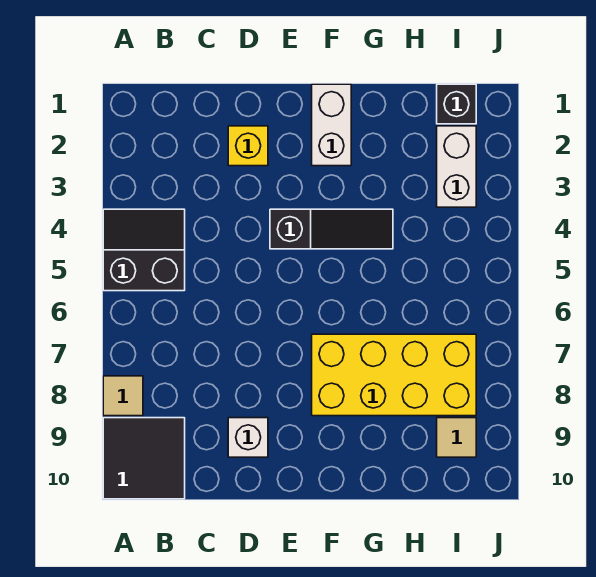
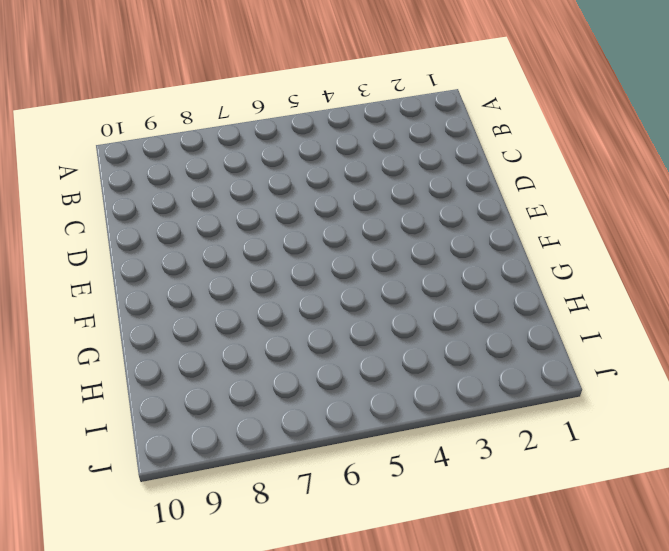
none -> black 2x2 slope [103,209,185,291]
none -> tan 1x1 tile [103,376,143,416]

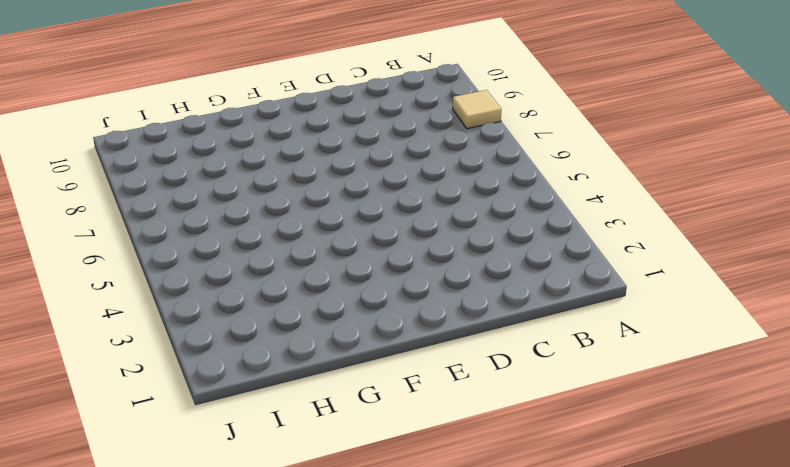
none -> black 2x2 slope [103,209,185,291]
none -> black 2x2 tile [103,418,185,499]

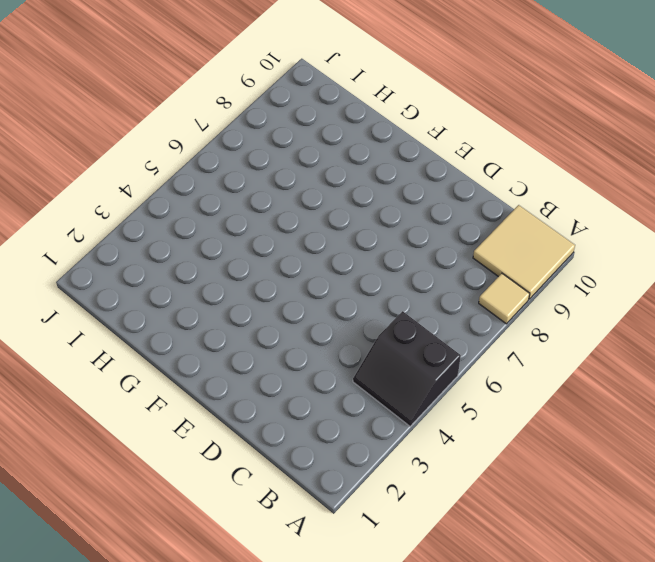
tan 2x2 tile [473,205,575,299] -> black 2x2 tile [103,418,185,499]
none -> yellow 1x1 brick [228,126,268,166]
none -> white 1x1 brick [228,418,268,457]

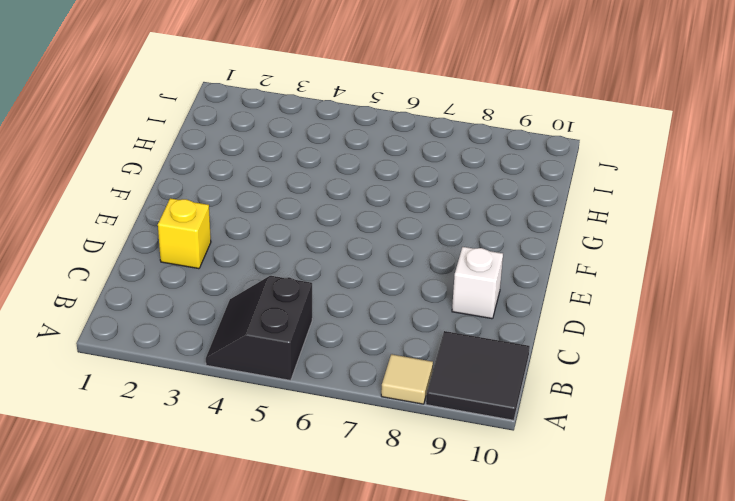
none -> black 1x3 slope [270,209,393,249]
none -> white 1x2 brick [312,84,351,166]

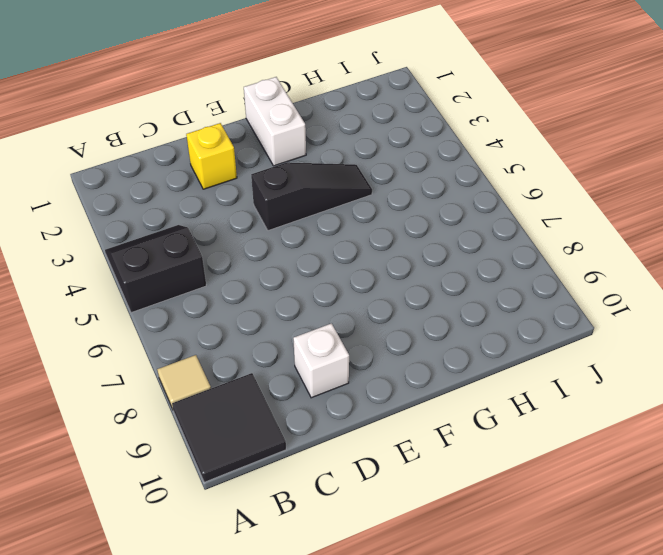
none -> yellow 2x4 brick [312,334,476,416]
none -> black 1x1 brick [437,84,476,124]

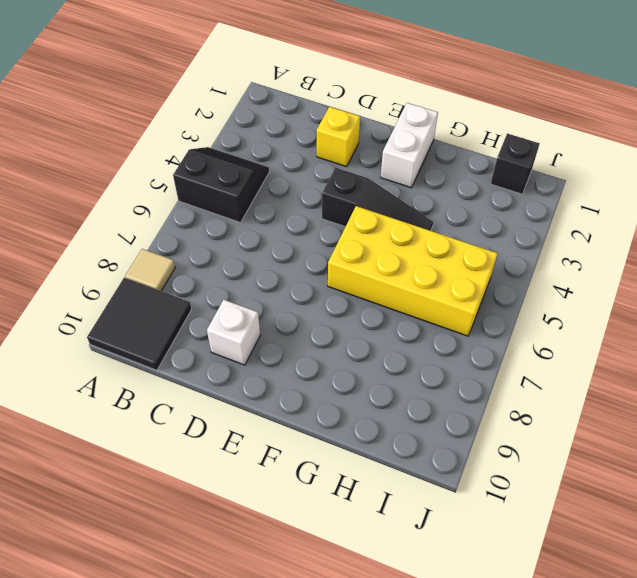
yellow 2x4 brick [328,206,498,336] -> yellow 2x4 brick moved to [312,334,476,416]
none -> white 1x2 brick [437,126,476,207]
none -> tan 1x1 tile [437,418,476,457]

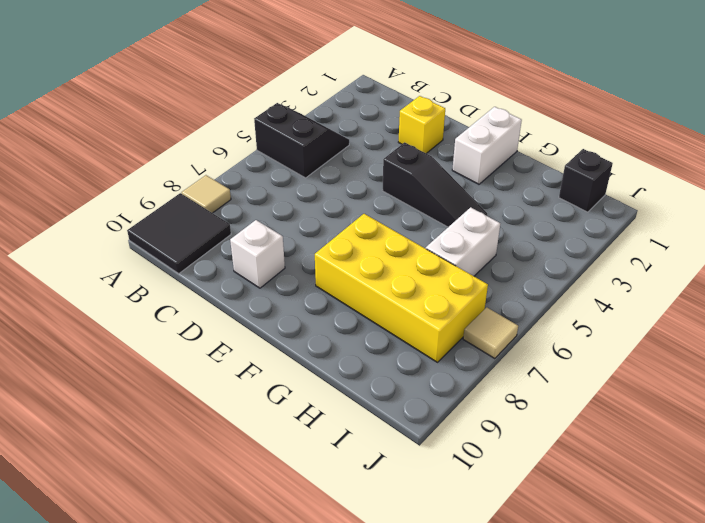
white 1x2 brick [426,207,500,276] -> white 1x2 brick moved to [437,126,476,207]
tan 1x1 tile [463,307,518,359] -> tan 1x1 tile moved to [437,418,476,457]

